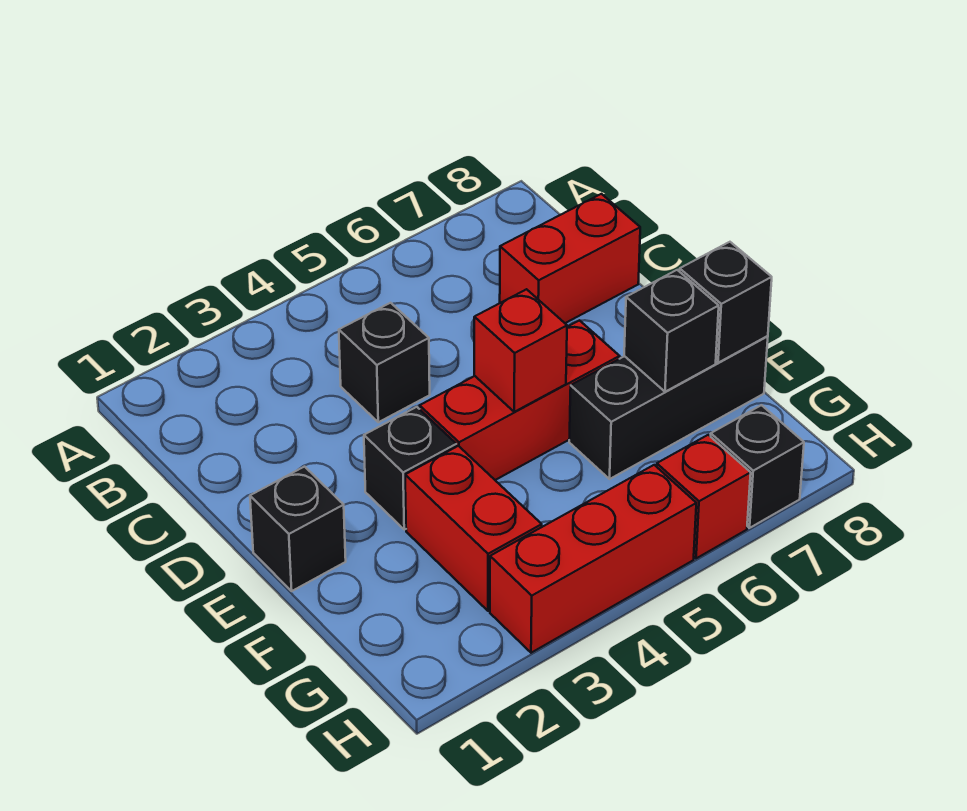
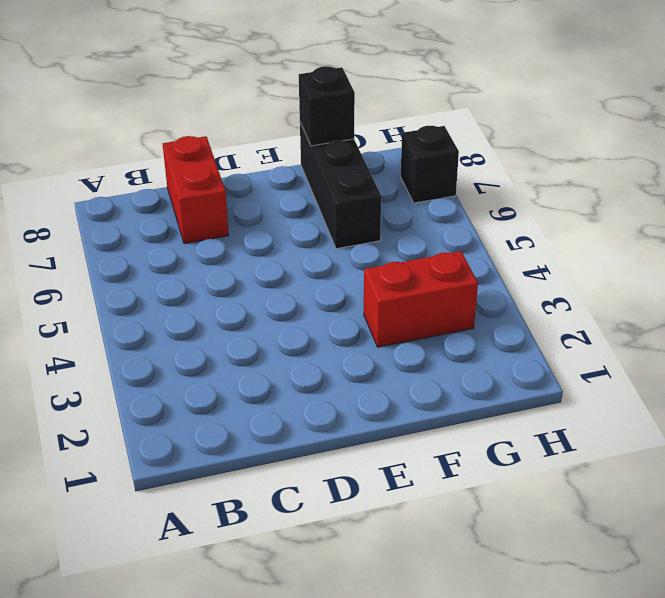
none -> black 1x1 brick [339,303,430,422]
none -> black 1x1 brick [250,467,346,591]
none -> black 1x1 brick [364,407,456,530]

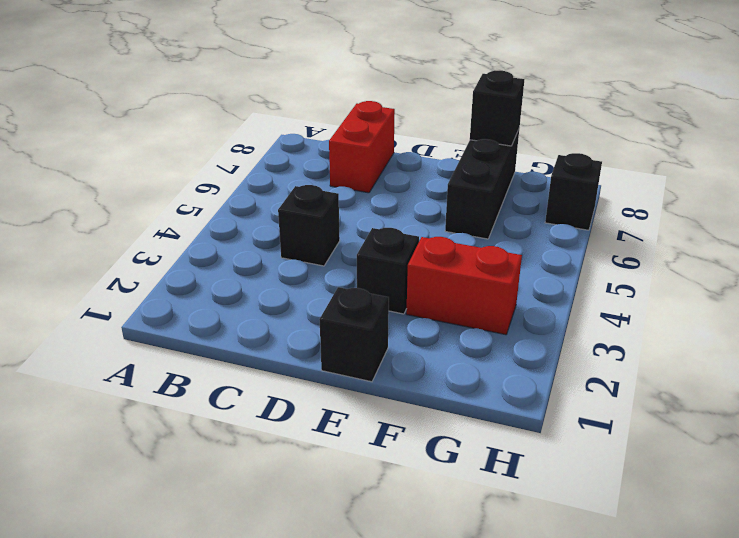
none -> red 1x3 brick [420,320,620,480]
none -> red 1x3 brick [490,465,696,653]
none -> red 1x1 brick [657,435,751,558]

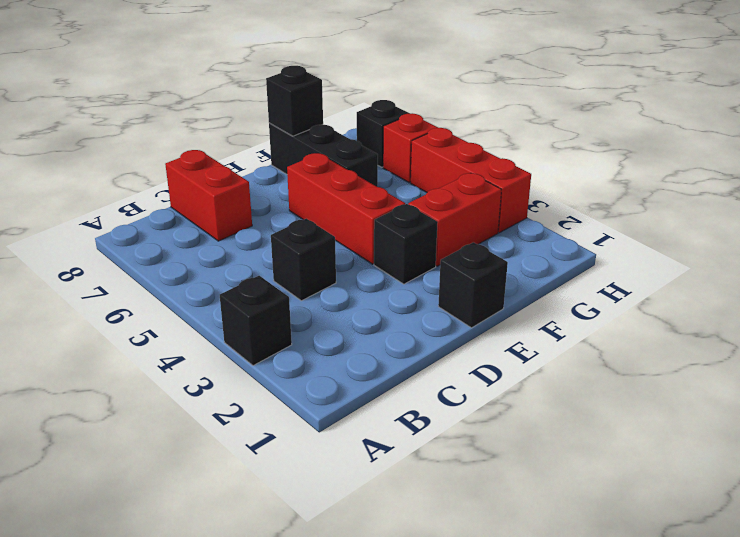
black 1x1 brick [220,276,292,366] -> black 1x1 brick moved to [624,270,719,392]
none -> red 1x1 brick [474,289,567,412]

